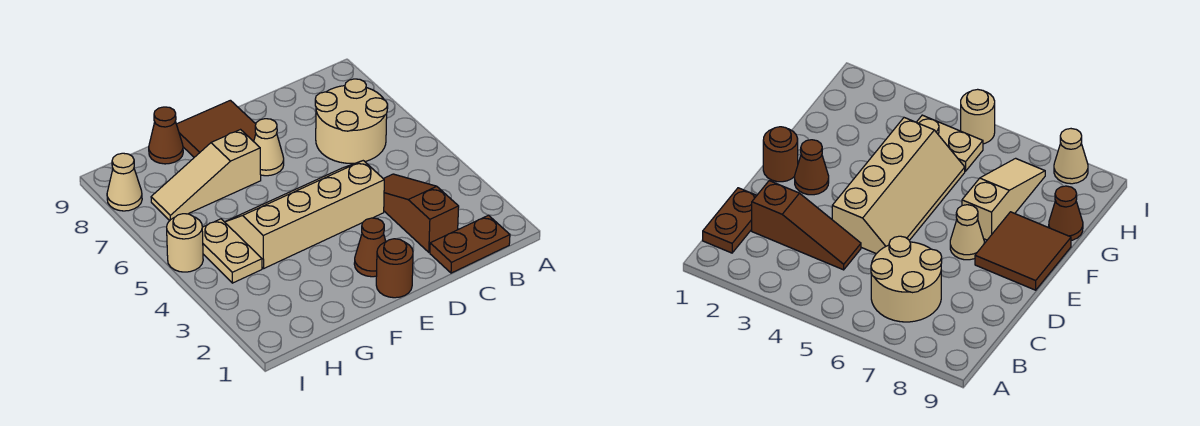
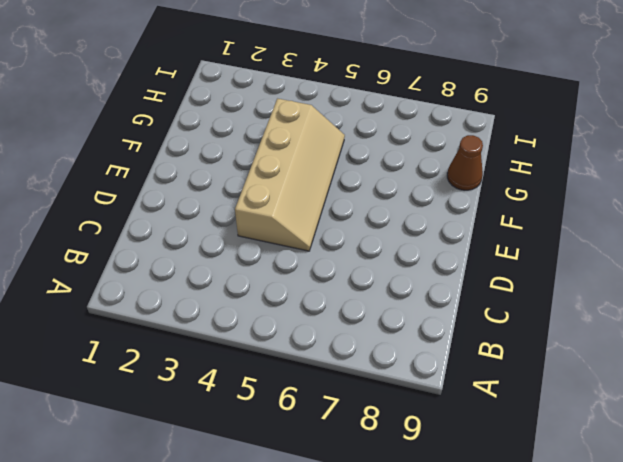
none -> brown 1x2 plate [430,215,510,273]
none -> tan 2x2 round brick [315,79,388,163]
none -> brown 1x3 slope [383,174,459,252]

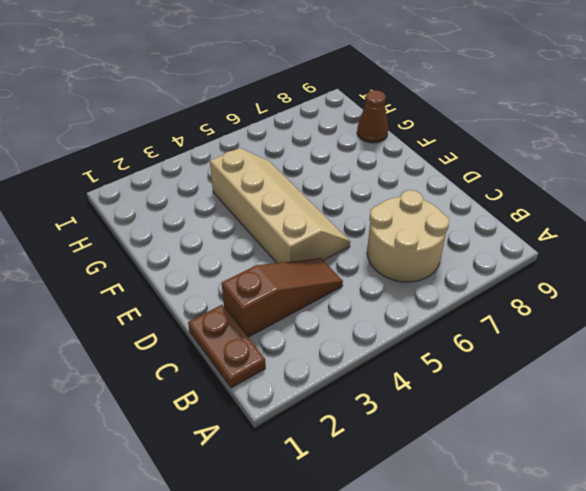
none -> brown 1x1 round brick [376,239,413,298]
none -> brown 1x1 cone [354,218,386,277]
none -> tan 1x1 cone [254,119,284,176]

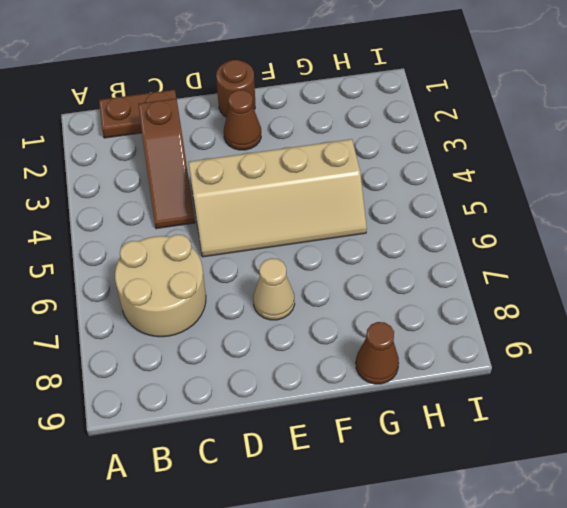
none -> brown 2x2 tile [176,100,256,157]
none -> tan 1x3 slope [151,130,261,221]
none -> tan 1x2 plate [202,219,262,283]

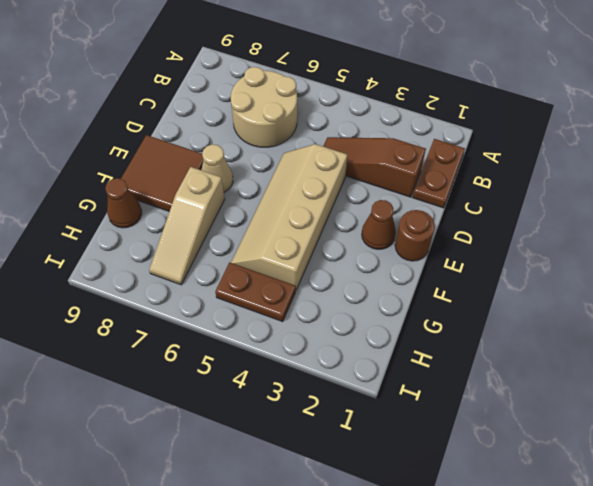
brown 1x2 plate [215,262,296,322] -> tan 1x2 plate [202,219,262,283]
none -> tan 1x1 round brick [167,214,203,272]
none -> tan 1x1 cone [107,153,142,211]

